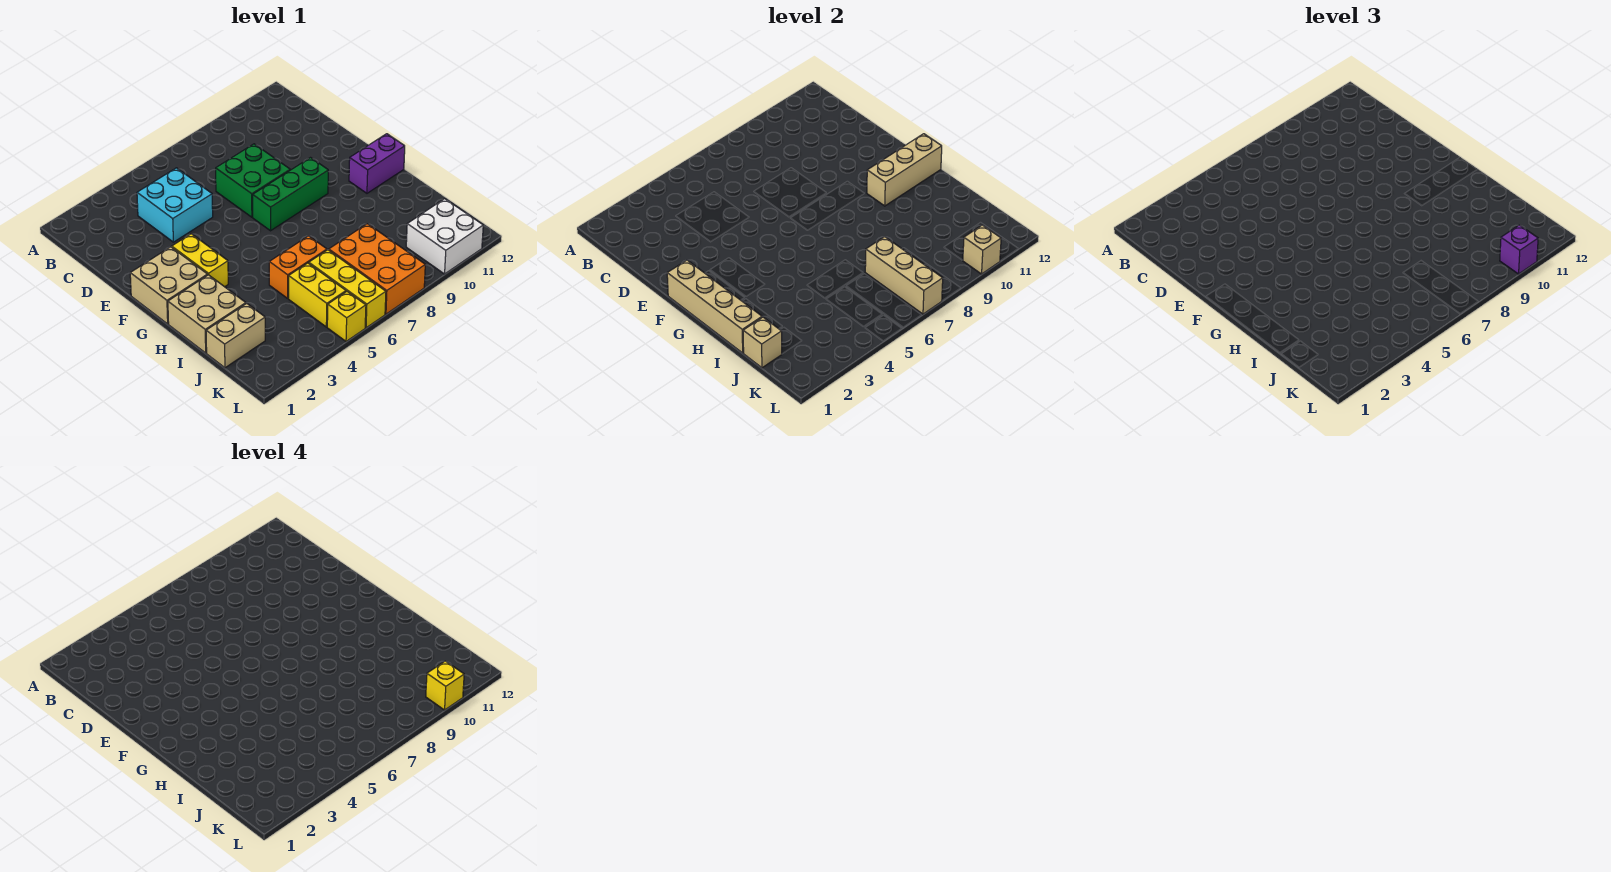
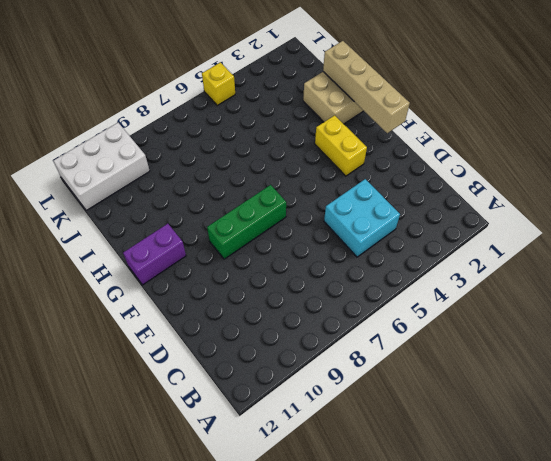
white 2x3 brick [53,123,150,211] -> white 2x2 brick [406,199,483,274]
none -> green 2x2 brick [216,144,290,217]
none -> tan 2x2 brick [130,247,208,324]
none -> orange 1x2 brick [269,236,327,298]

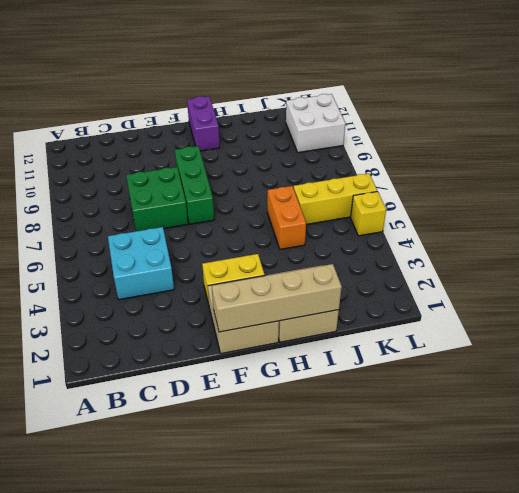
none -> tan 1x2 brick [206,303,265,368]
none -> yellow 1x2 brick [289,263,346,327]
none -> orange 2x3 brick [329,224,425,314]

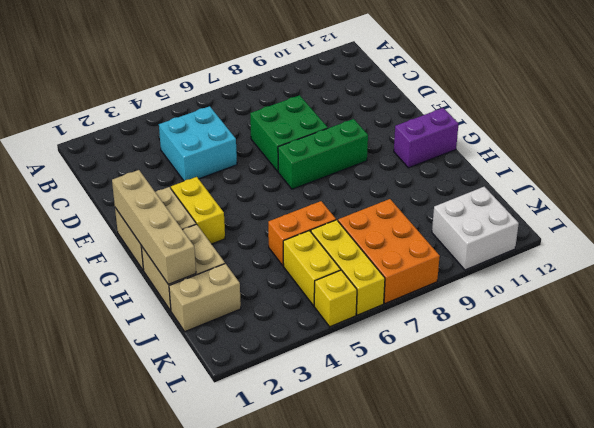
none -> tan 1x3 brick [867,134,942,206]
none -> tan 1x1 brick [743,317,782,368]
none -> tan 1x3 brick [865,237,943,314]

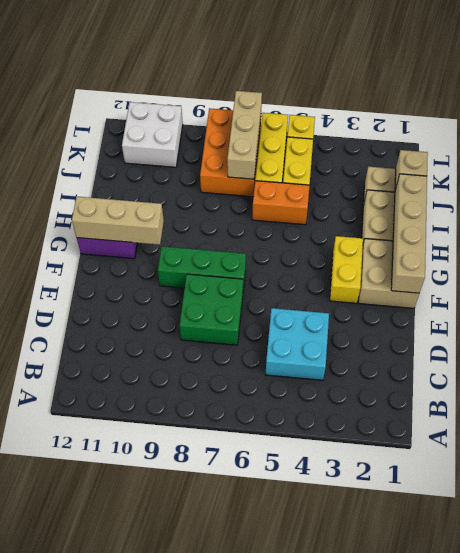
none -> tan 1x1 brick [963,225,1001,274]
none -> purple 1x1 brick [1500,225,1538,274]
none -> yellow 1x1 brick [426,661,464,710]

